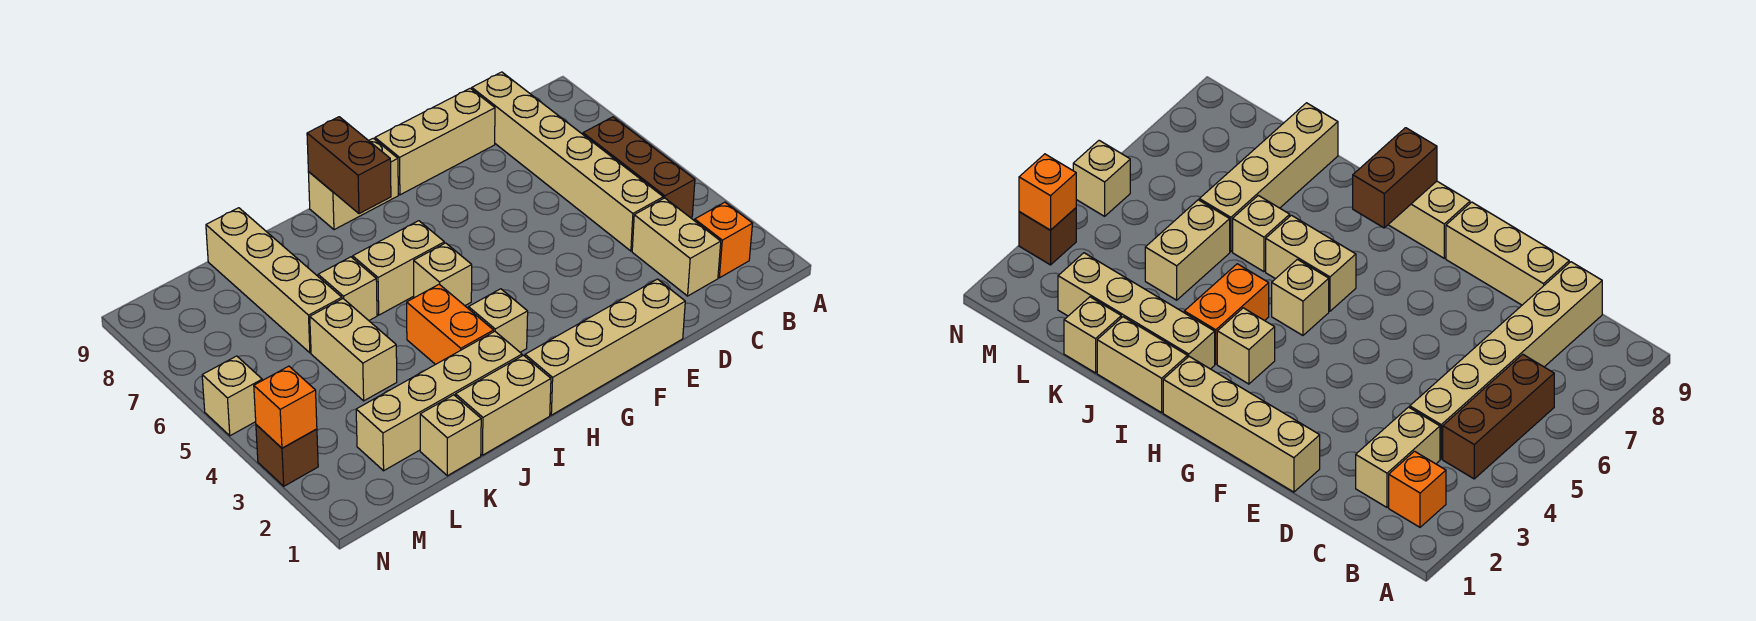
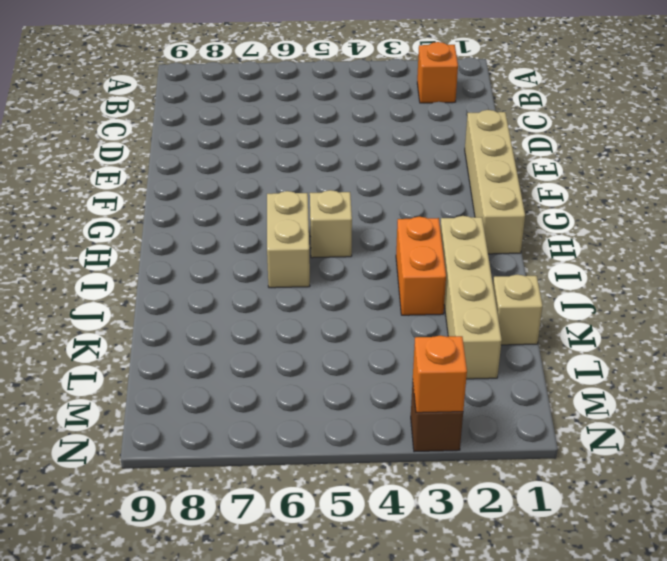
orange 1x2 brick [396,217,446,315] -> orange 1x2 brick turned to [407,284,494,365]
none -> brown 1x3 brick [583,117,695,218]
none -> tan 1x2 brick [632,198,721,296]
none -> tan 1x6 brick [472,72,663,251]

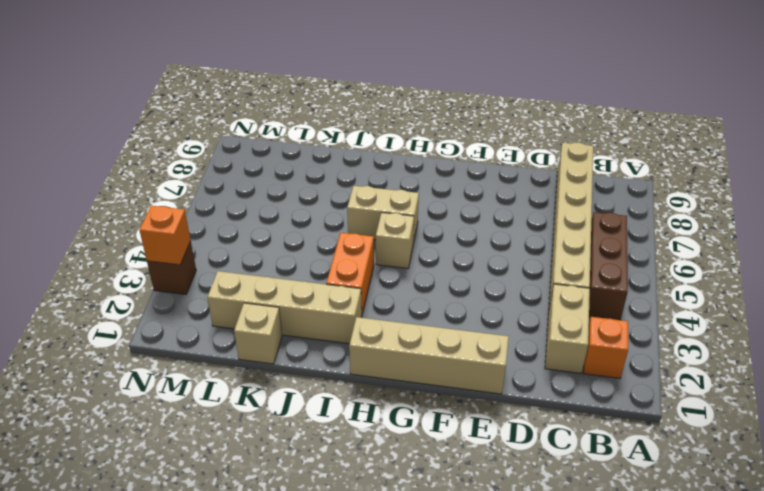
none -> tan 1x3 brick [375,88,495,195]
none -> tan 1x2 brick [308,138,398,230]
none -> tan 1x1 brick [468,289,528,352]

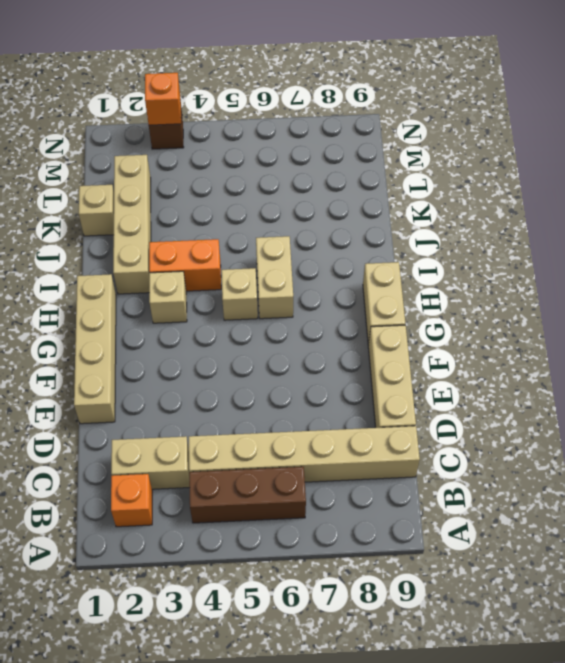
none -> tan 1x2 brick [456,355,551,455]
none -> tan 1x1 brick [318,257,377,320]
none -> tan 1x2 brick [310,299,397,401]

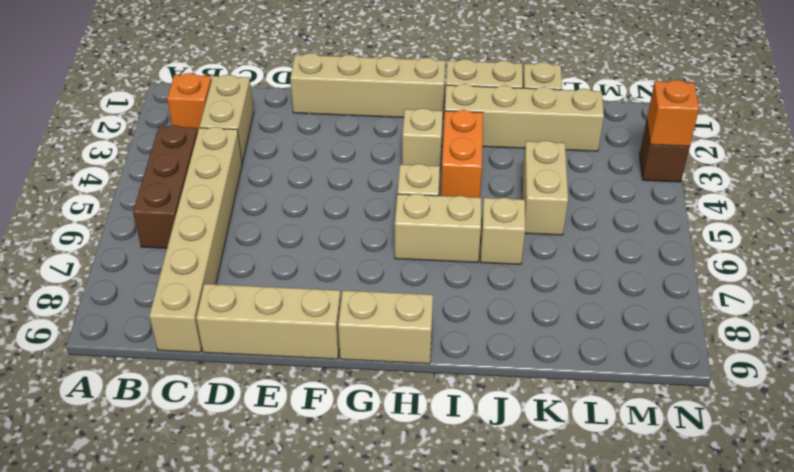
none -> tan 1x4 brick [206,208,342,353]
none -> tan 1x1 brick [202,356,262,436]
none -> brown 1x2 brick [307,117,391,214]

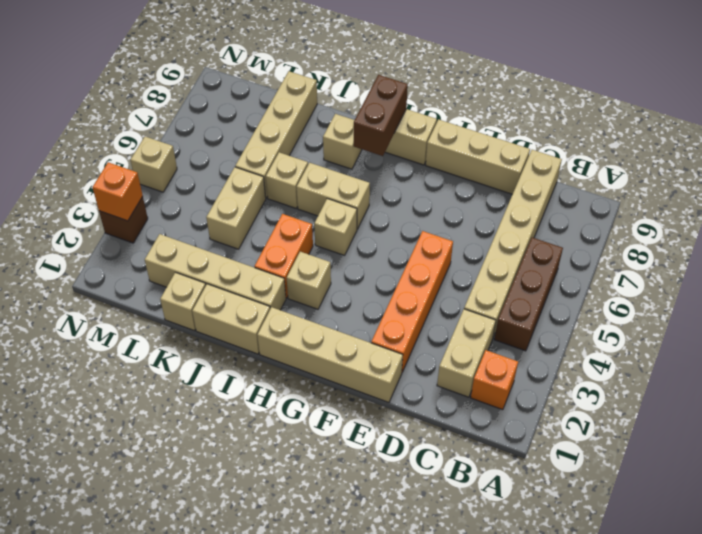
orange 1x4 brick [371,231,453,372] -> none
tan 1x1 brick [323,114,362,169] -> none

